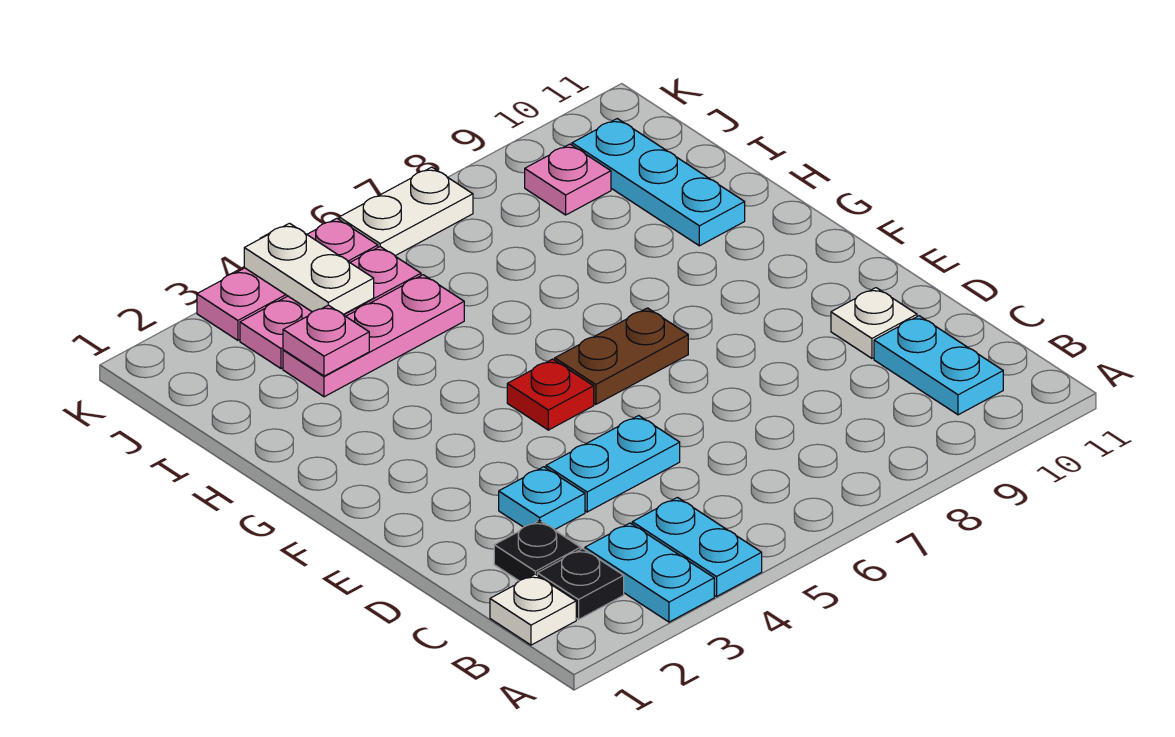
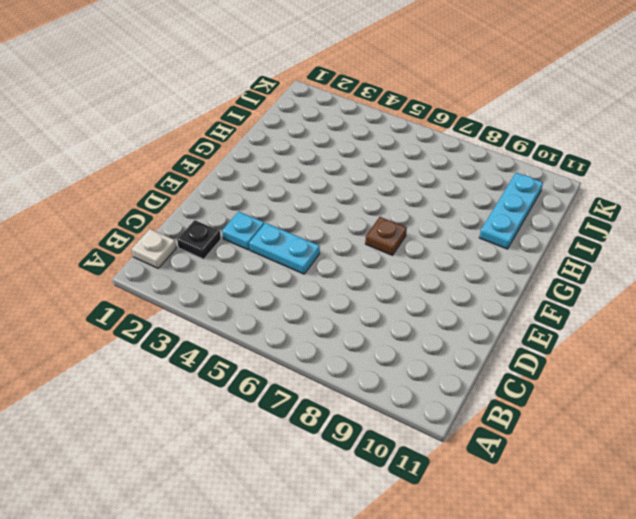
brown 1x1 plate [365,217,407,255] -> brown 1x2 plate [555,308,688,404]
none -> cyan 1x2 plate [585,523,714,622]
none -> cyan 1x2 plate [632,498,762,596]
none -> black 1x1 plate [537,549,624,619]

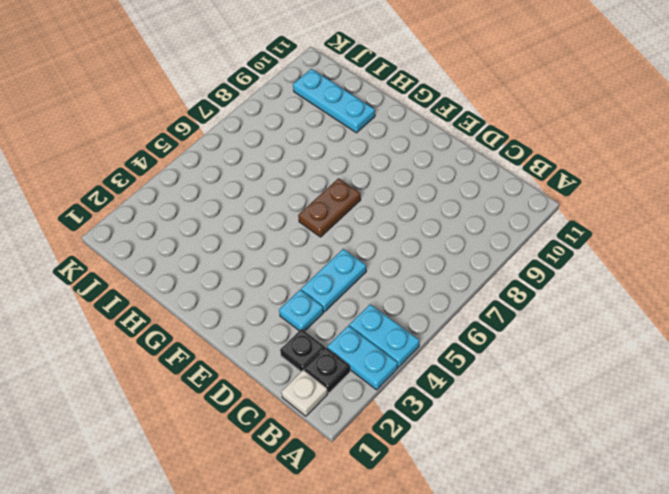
none -> cyan 1x2 plate [874,316,1003,415]
none -> white 1x1 plate [831,288,917,358]
none -> red 1x1 plate [507,359,594,430]

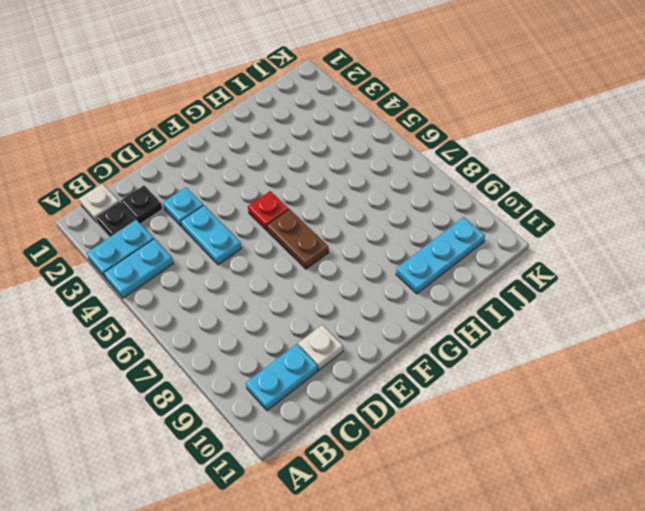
none -> pink 1x3 plate [283,275,464,397]
none -> pink 1x3 plate [240,247,421,369]
none -> pink 1x1 plate [525,144,611,215]

